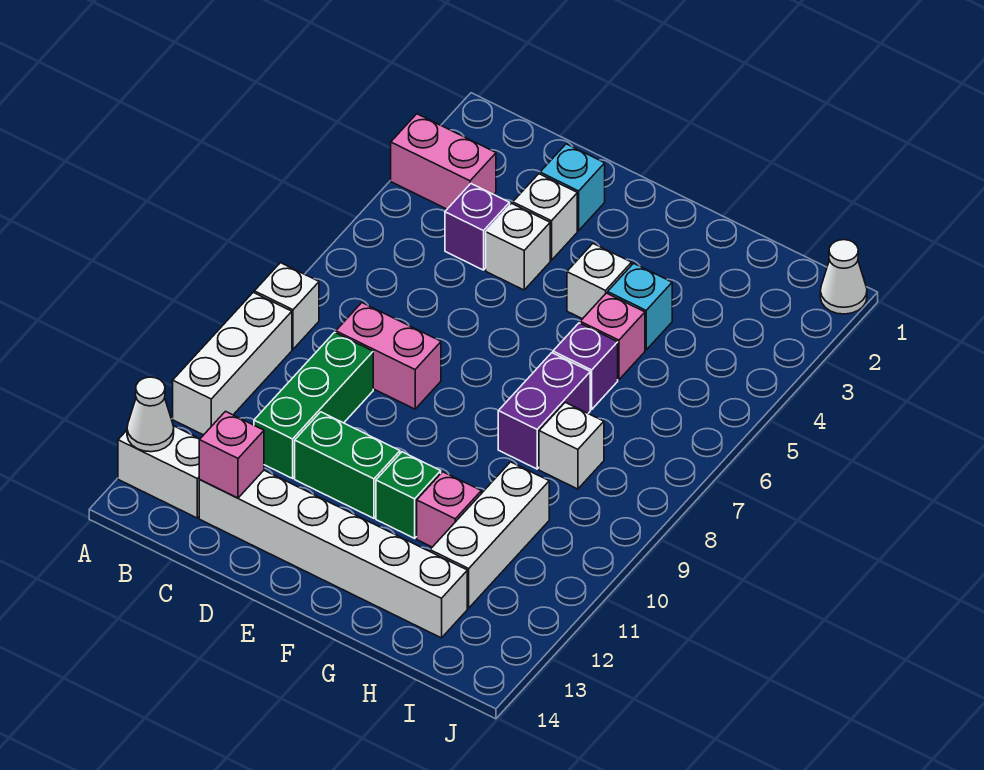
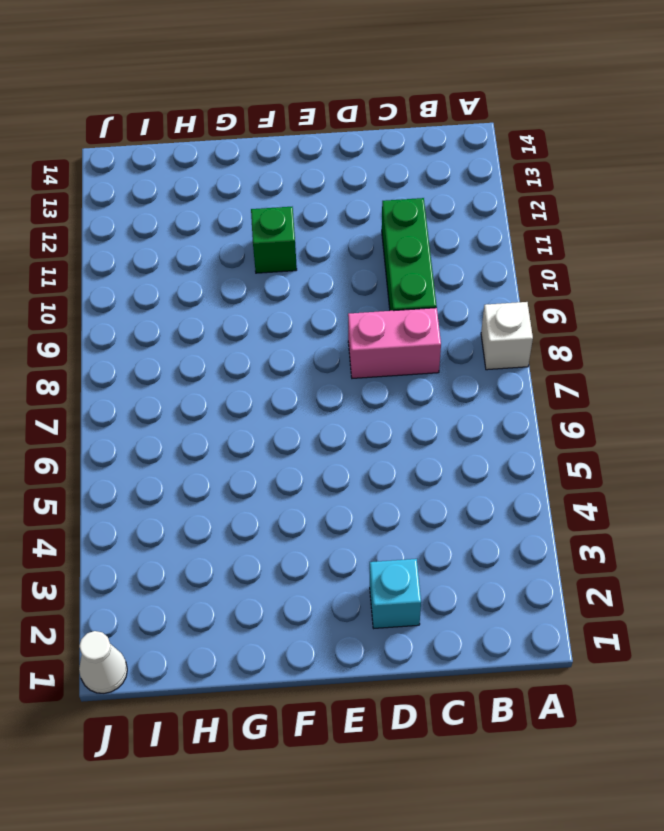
none -> pink 1x2 brick [391,114,496,209]
none -> white 1x3 brick [173,292,292,435]
none -> white 1x2 brick [118,426,200,518]

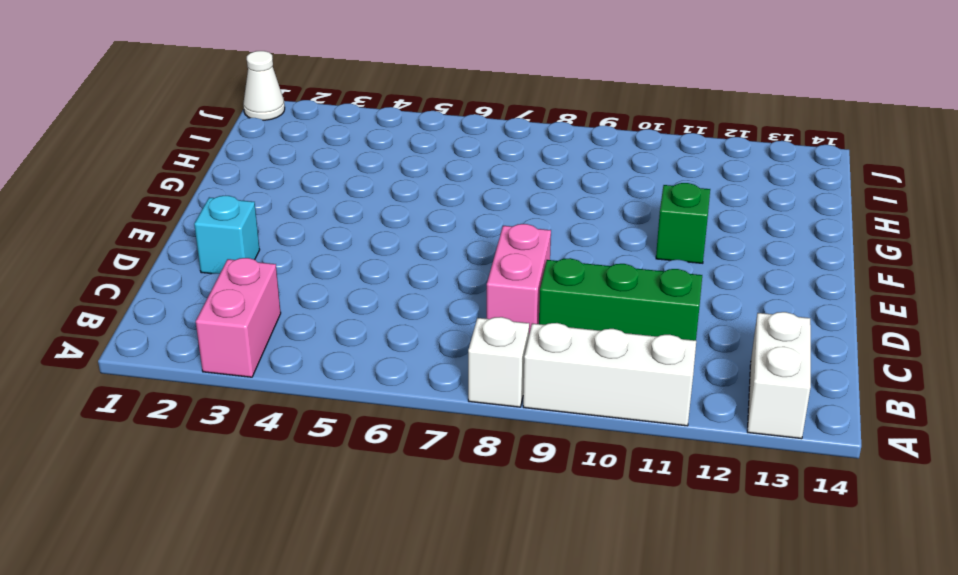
none -> purple 1x1 brick [445,184,510,270]
none -> white 1x6 brick [199,470,467,638]
none -> white 1x1 brick [513,174,577,260]

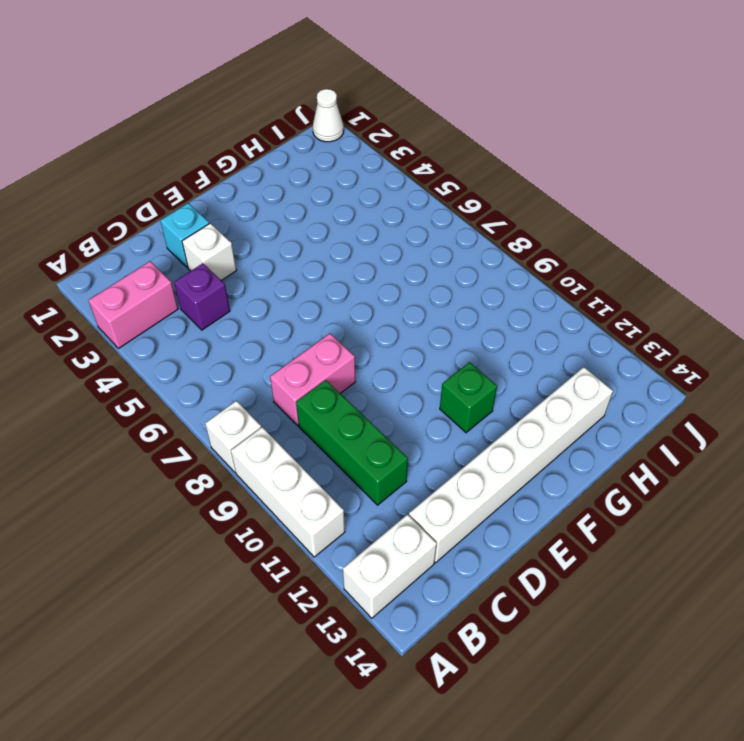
none -> white 1x1 brick [486,203,550,290]
none -> green 1x2 brick [295,412,400,518]
none -> white 1x1 brick [567,244,632,319]

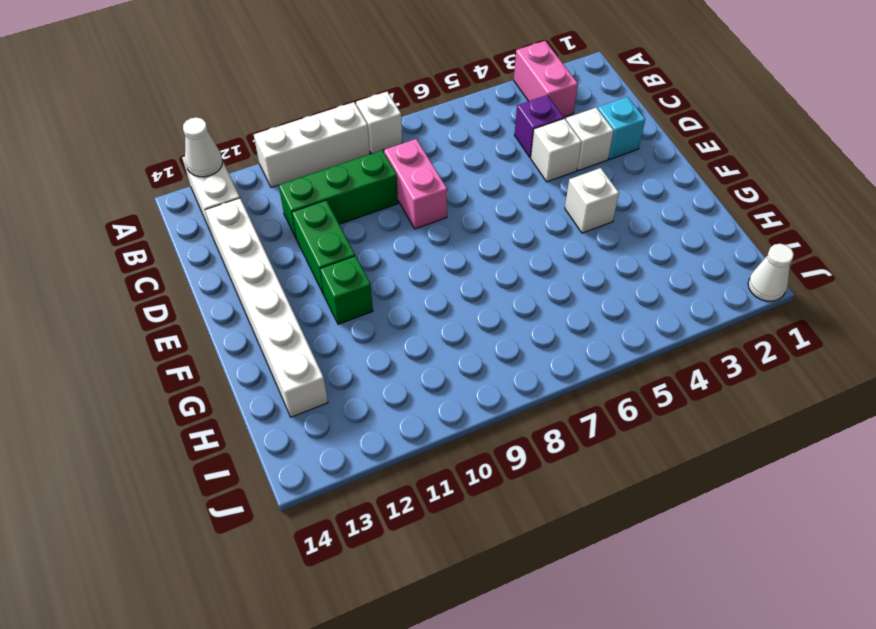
none -> cyan 1x1 brick [608,263,672,350]
none -> pink 1x1 brick [580,293,645,380]
none -> purple 1x1 brick [553,323,618,409]

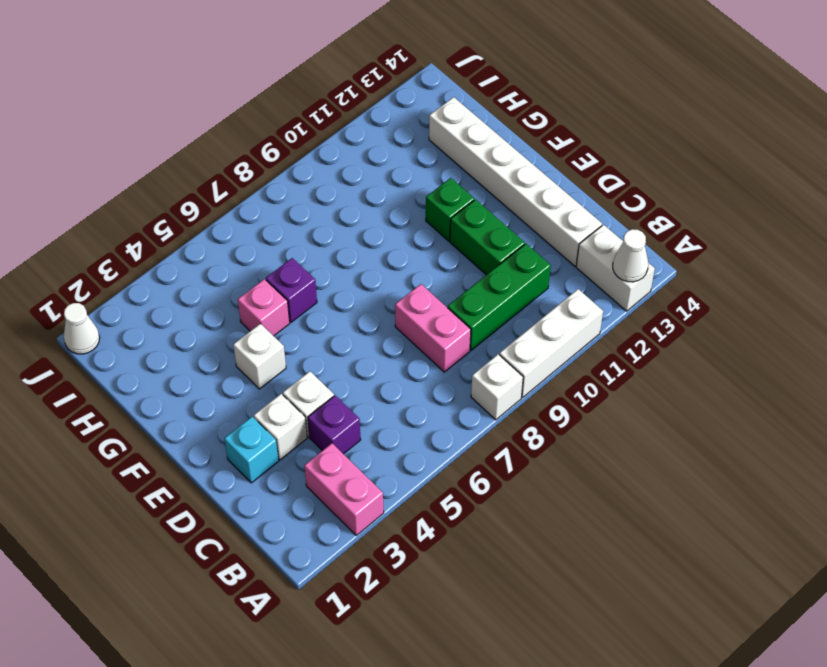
none -> cyan 1x1 brick [608,263,672,350]
none -> purple 1x2 brick [498,353,590,469]
none -> pink 1x1 brick [417,472,481,547]

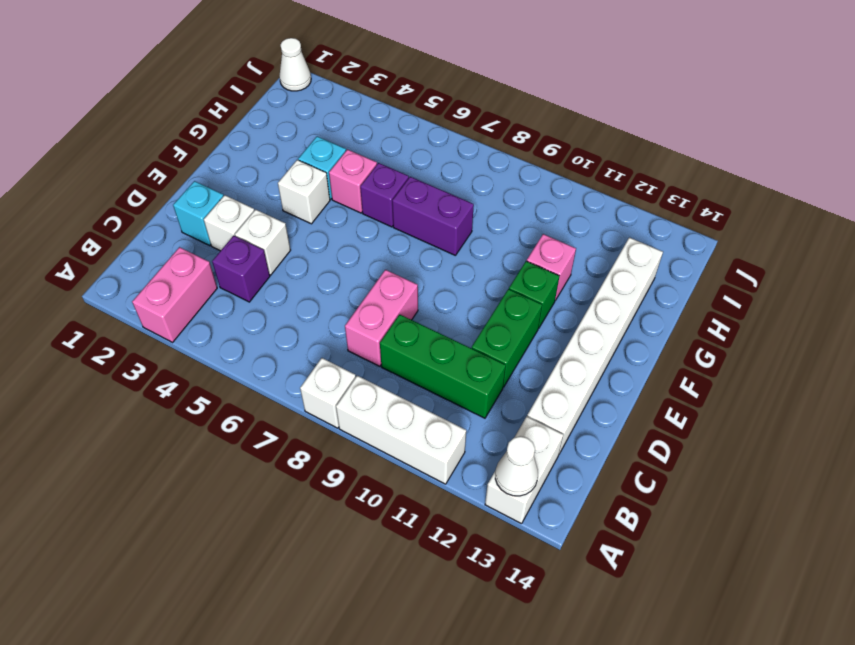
none -> white 1x1 brick [539,402,604,489]
none -> white 1x3 brick [430,462,549,608]
none -> pink 1x1 brick [199,411,264,498]

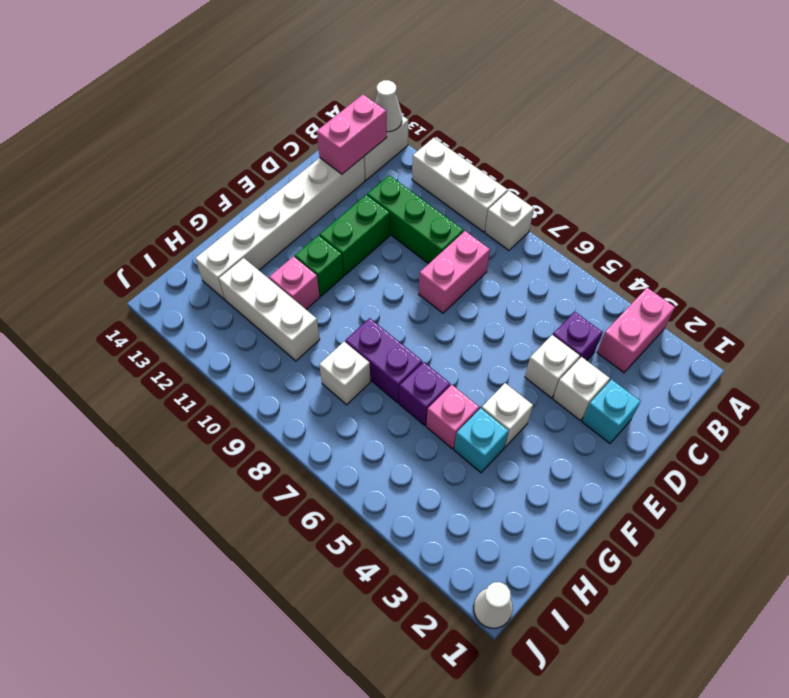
pink 1x2 brick [317,95,387,174] -> pink 1x1 brick [199,411,264,498]

